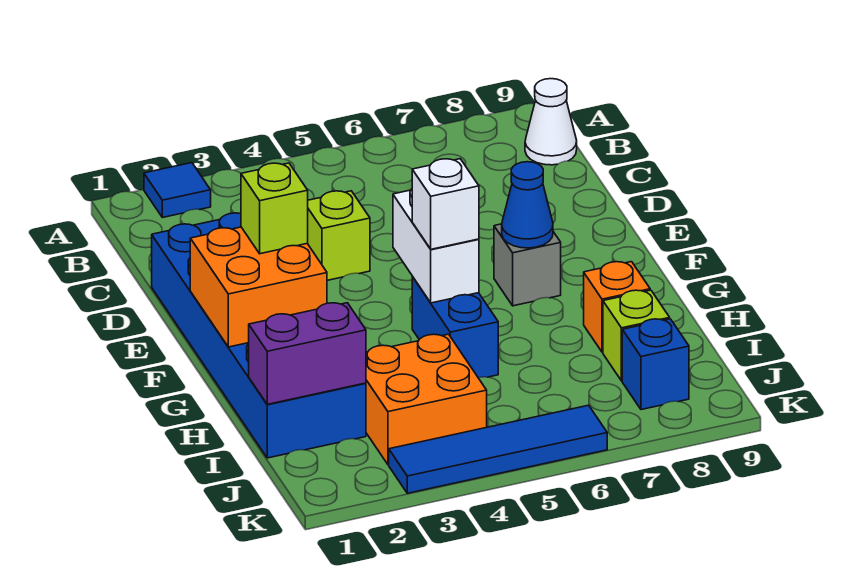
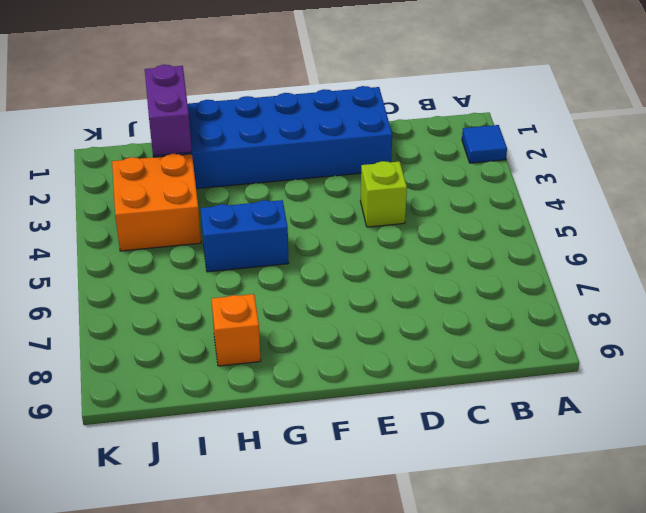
none -> white 1x1 cone [525,79,577,165]
none -> grey 1x1 brick [494,224,561,306]
none -> lime 1x1 brick [603,290,670,381]

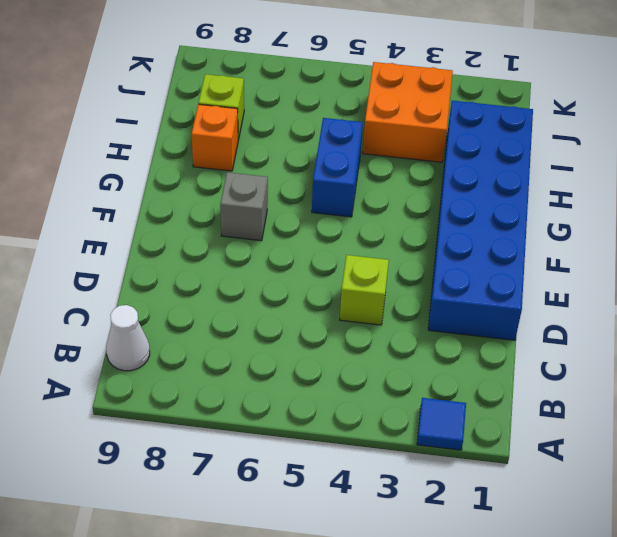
none -> blue 1x1 brick [622,319,689,410]
none -> blue 1x4 tile [389,405,607,493]
none -> orange 2x2 brick [190,227,327,347]

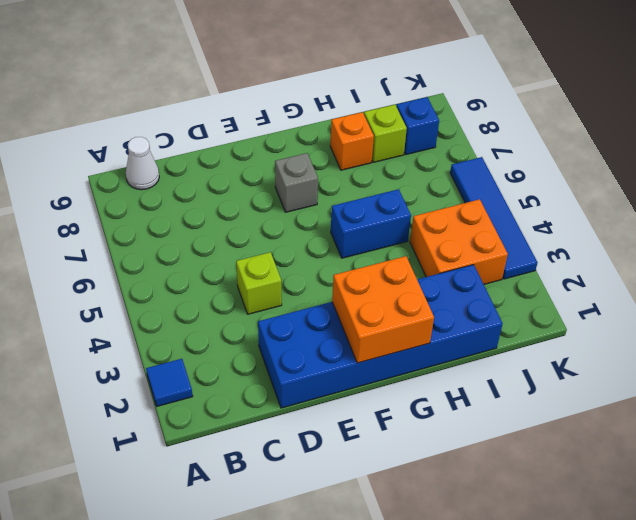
none -> white 1x2 brick [393,189,479,303]
none -> blue 1x1 cone [502,162,553,248]
none -> purple 1x2 brick [249,303,366,404]

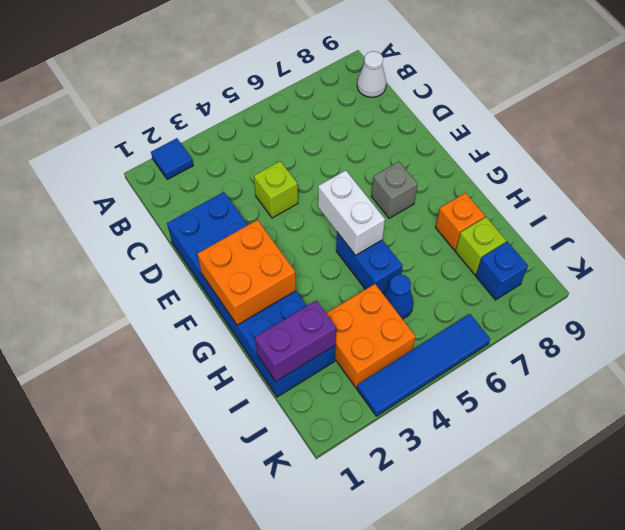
blue 1x1 cone [383,274,413,319] -> blue 1x1 cone moved to [502,162,553,248]
none -> lime 1x1 brick [241,163,308,254]
none -> white 1x1 brick [412,159,479,249]

